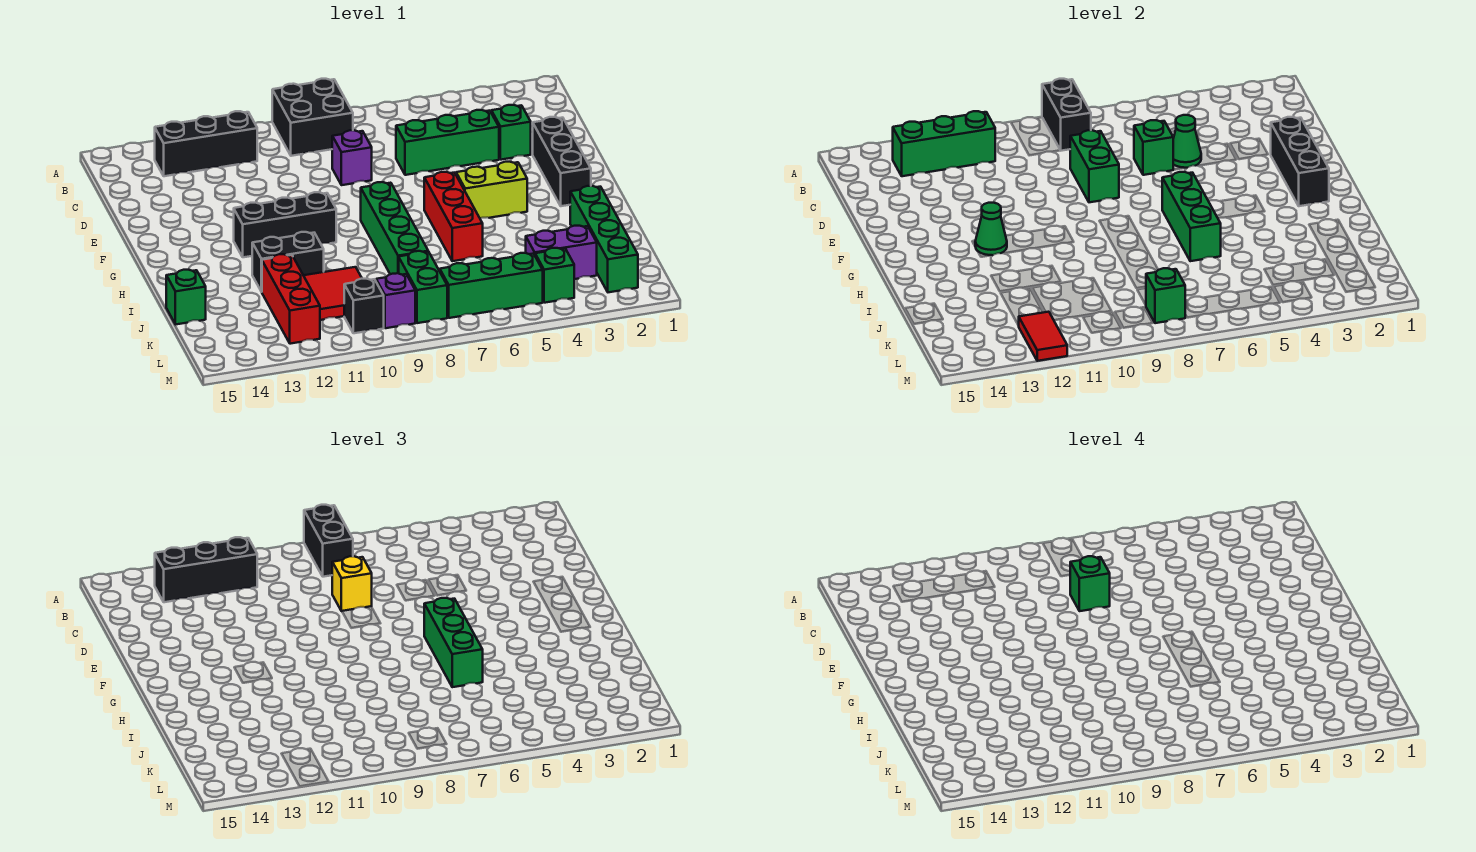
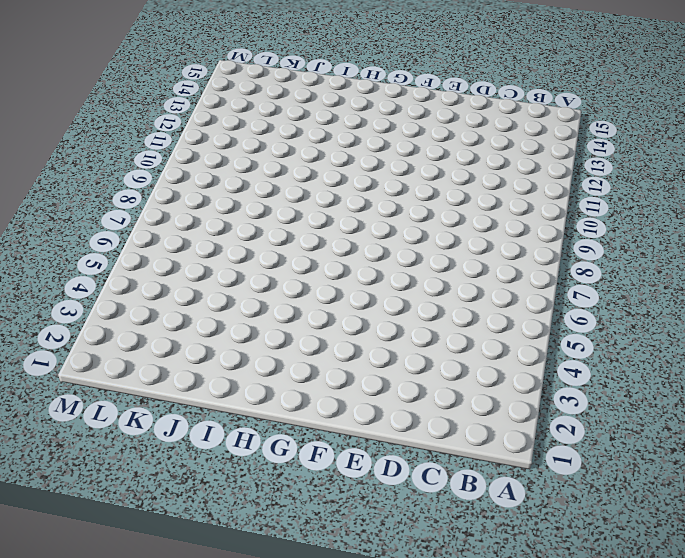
none -> black 2x2 brick [272,79,353,156]
none -> black 1x3 brick [155,111,257,176]
none -> green 1x1 brick [491,105,531,160]
none -> green 1x3 brick [396,110,499,175]

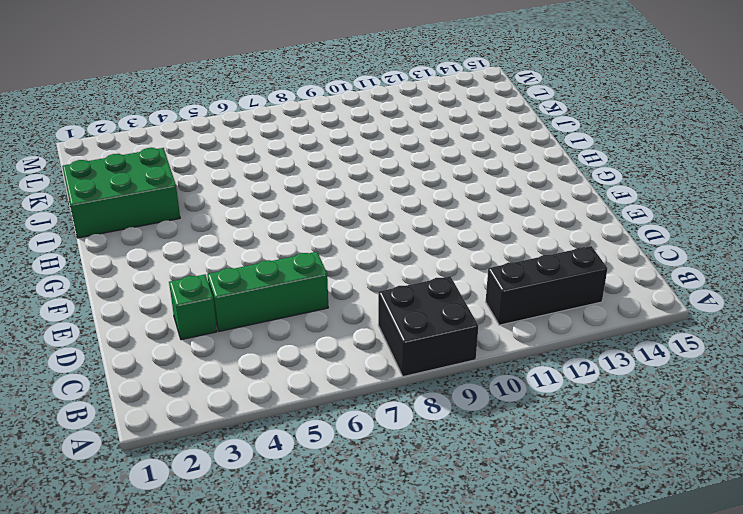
green 2x3 brick [62,148,180,238] -> green 1x4 brick [570,186,638,292]
none -> purple 1x1 brick [332,130,372,185]
none -> black 1x3 brick [533,117,591,206]
none -> lime 1x2 brick [456,162,527,218]
none -> red 1x3 brick [424,172,483,261]

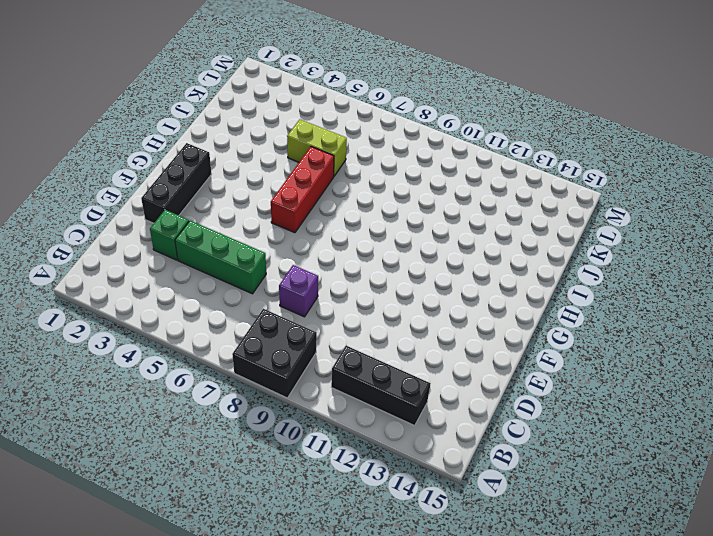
lime 1x2 brick [287,119,347,176] -> lime 1x2 brick moved to [456,162,527,218]
none -> green 1x4 brick [361,182,428,274]
none -> black 1x3 brick [234,192,336,257]
none -> green 1x4 brick [570,186,638,292]
none -> black 1x2 brick [252,232,324,292]

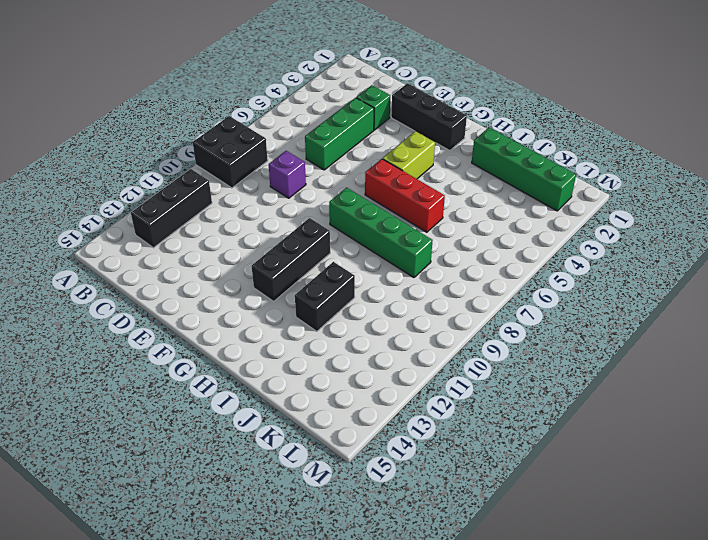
none -> red 2x2 tile [304,267,362,320]
none -> red 1x3 brick [262,254,320,344]
none -> green 1x1 brick [166,270,206,324]
none -> purple 1x2 brick [526,226,597,279]

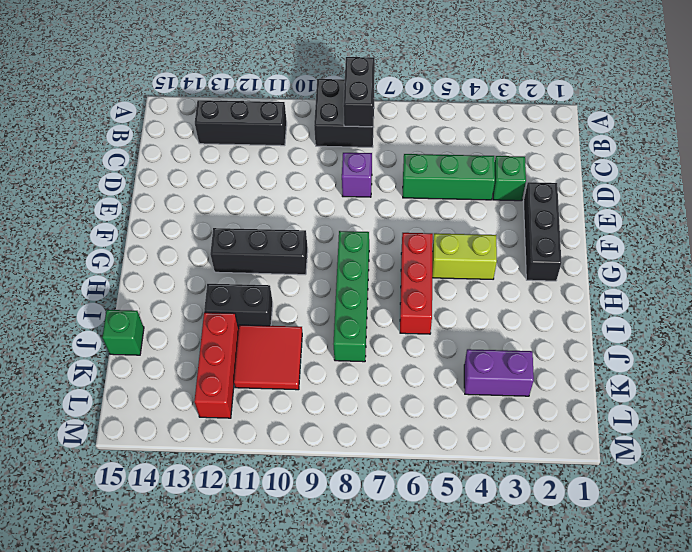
none -> green 1x4 brick [570,186,638,292]
none -> green 1x2 brick [399,251,447,323]
none -> green 1x1 brick [535,248,574,303]
none -> green 1x3 brick [440,253,543,318]

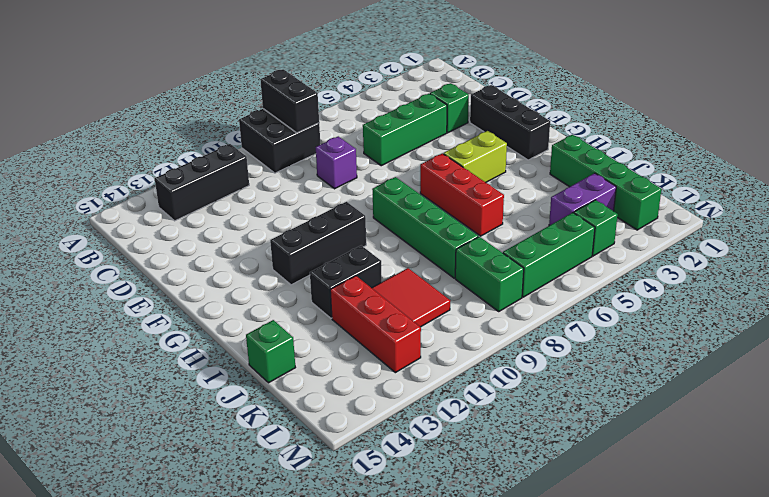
none -> purple 1x1 brick [376,273,415,328]
none -> black 1x1 brick [344,279,384,333]
none -> green 1x3 brick [893,111,995,176]
none -> green 1x1 cone [1173,115,1201,168]

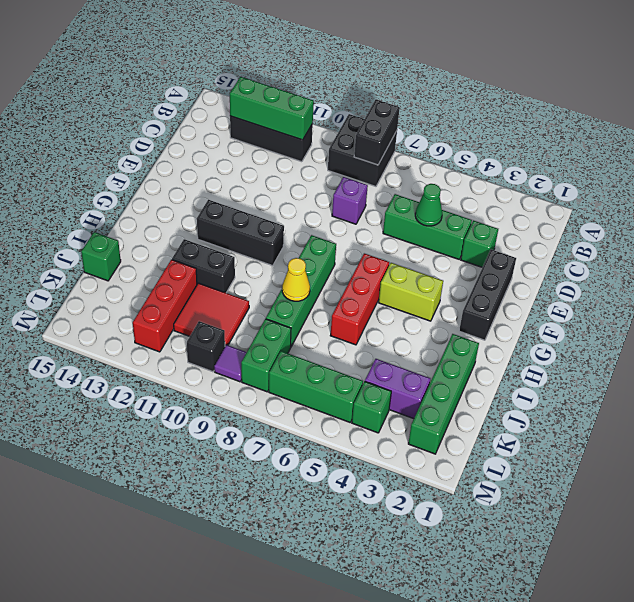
yellow 1x1 cone [282,258,310,301] -> none
purple 1x1 tile [214,345,247,382] -> purple 1x1 brick [376,273,415,328]
none -> green 1x1 brick [1134,120,1173,175]
none -> green 1x2 brick [1070,130,1119,202]
none -> black 1x3 brick [1271,117,1329,206]
none -> green 1x3 brick [1162,172,1221,261]

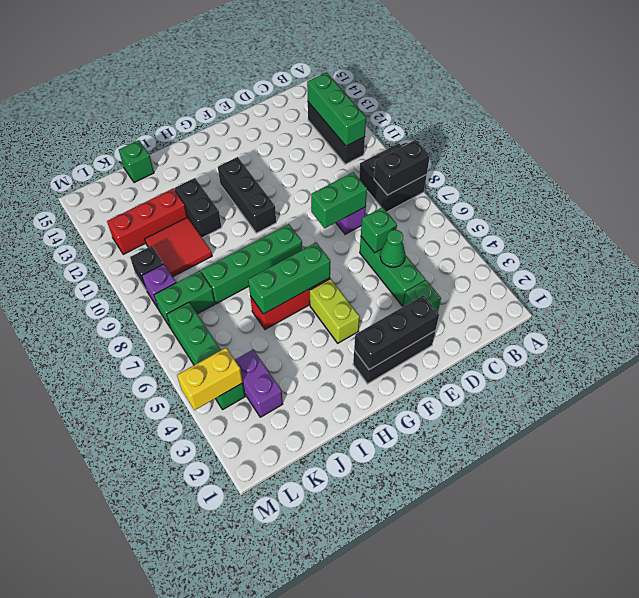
yellow 1x2 brick [177,348,243,410] -> none
none -> green 1x4 brick [570,186,638,292]
none -> green 1x1 cone [975,203,1007,255]
none -> green 1x1 brick [1146,268,1185,323]
none -> red 1x2 tile [1018,312,1067,361]

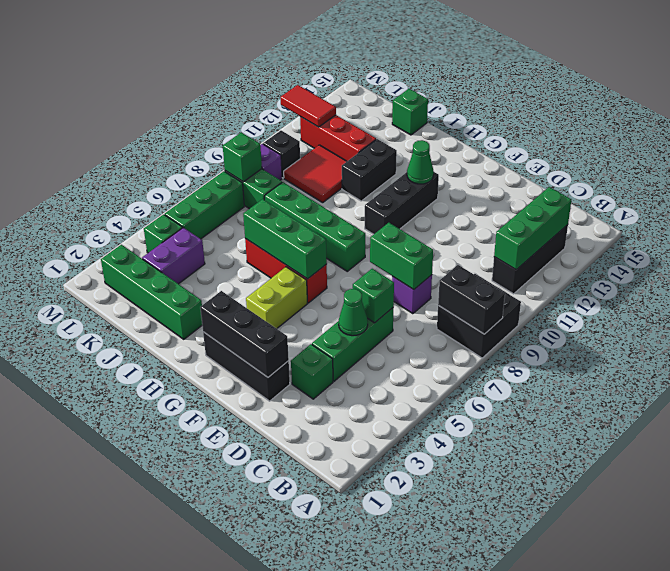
none -> black 1x2 brick [304,505,353,577]
none -> black 1x3 brick [155,537,257,602]
none -> yellow 1x1 brick [332,556,372,611]
none -> green 1x3 brick [424,598,483,687]

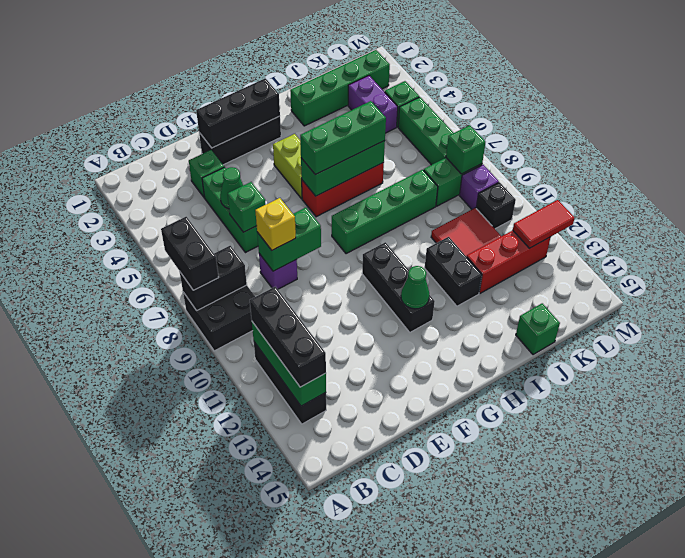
black 1x2 brick [161,217,219,290] -> black 1x2 brick turned to [304,505,353,577]
none -> green 1x1 brick [1070,556,1110,611]

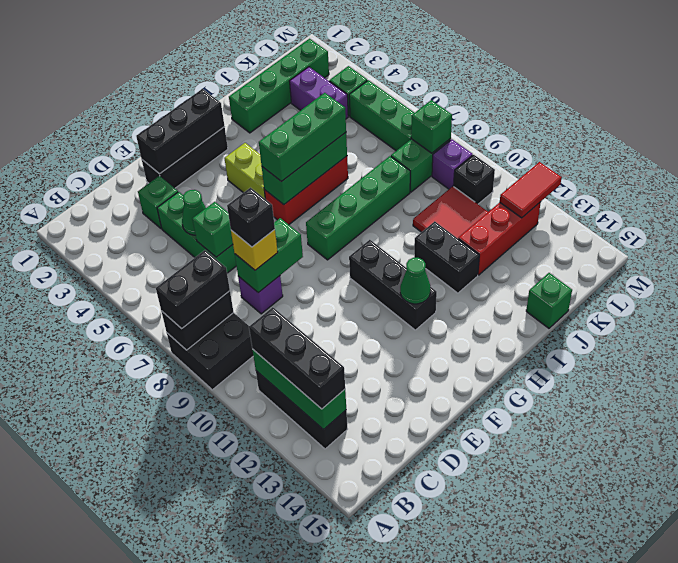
black 1x1 brick [227,188,275,247] -> green 1x1 brick [1070,556,1110,611]

